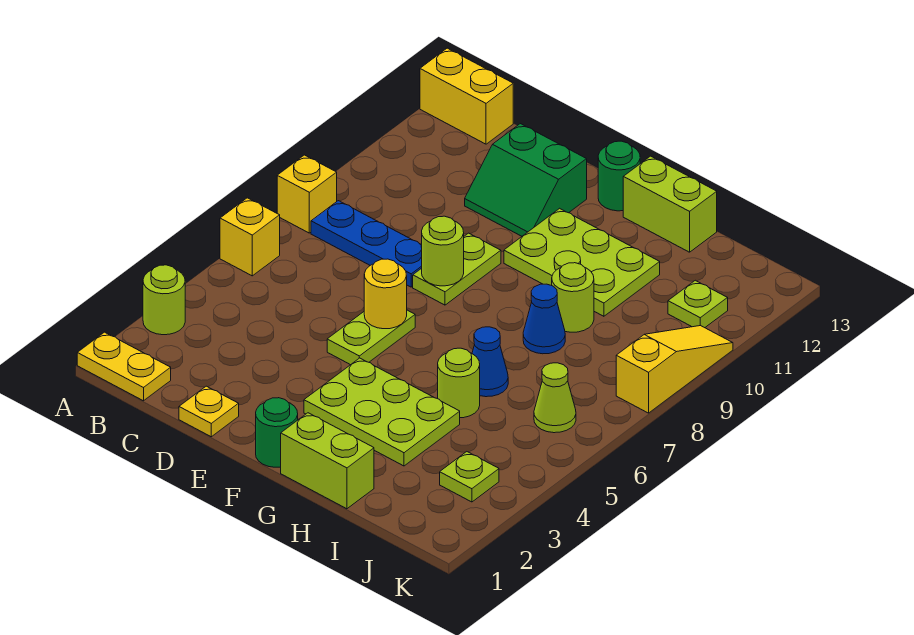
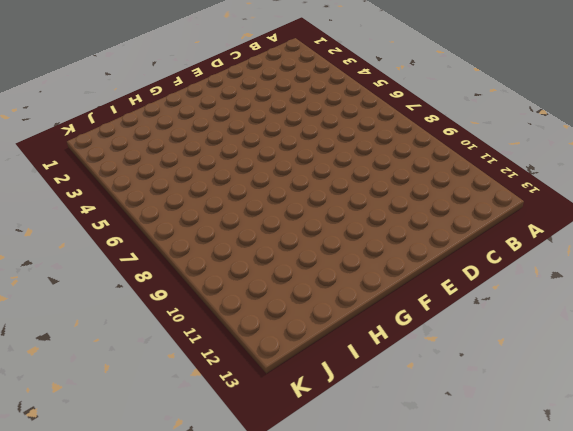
none -> yellow 1x2 plate [77,332,171,401]
none -> lime 1x1 round brick [143,265,185,335]
none -> yellow 1x1 brick [220,198,280,276]

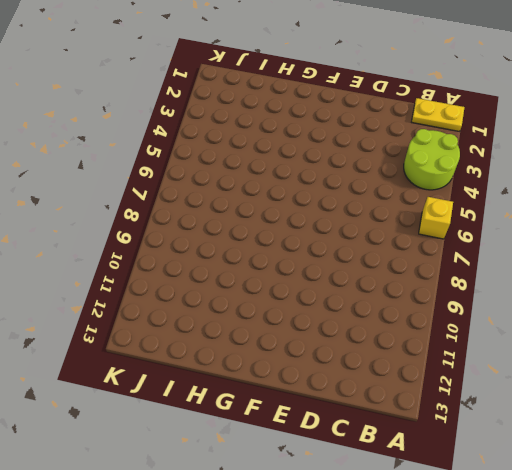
lime 2x2 round brick [404,129,460,190] -> lime 1x1 round brick [143,265,185,335]
none -> yellow 1x1 brick [277,155,337,233]
none -> yellow 1x2 brick [420,48,513,144]
none -> blue 1x3 plate [311,201,422,287]

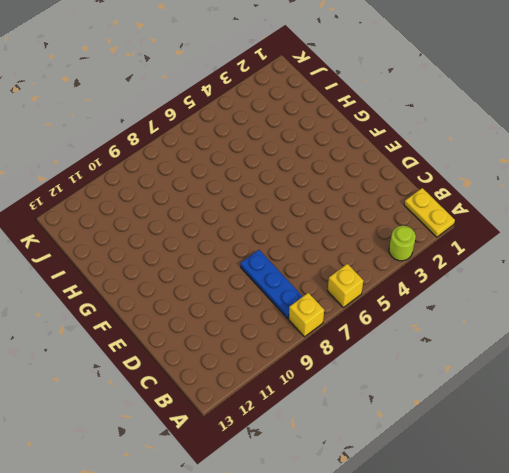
none -> yellow 1x2 brick [420,48,513,144]
none -> yellow 1x1 plate [179,386,239,437]
none -> green 2x2 slope [465,124,587,236]

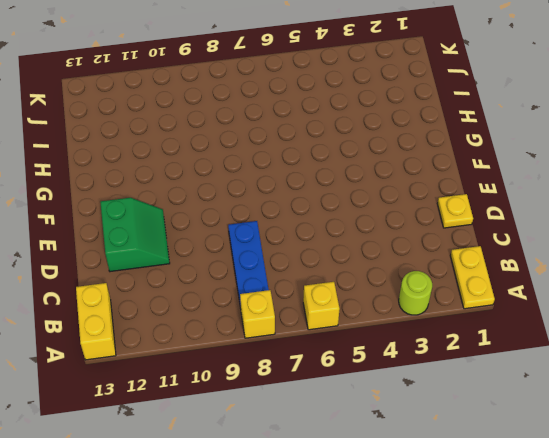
none -> lime 1x2 plate [327,310,415,365]
none -> lime 1x2 plate [413,233,501,305]
none -> green 1x1 round brick [256,398,298,467]

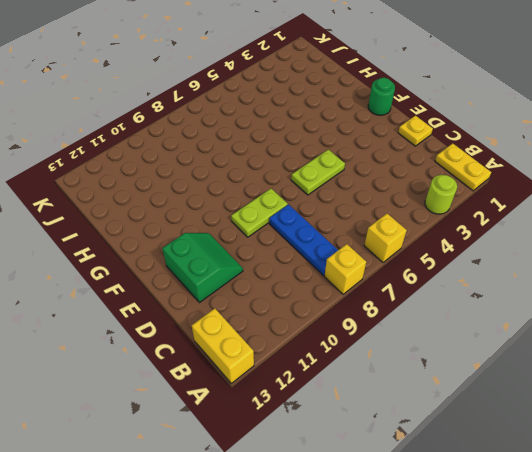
none -> lime 2x3 plate [304,358,460,466]
none -> lime 2x3 plate [504,208,660,316]
none -> green 1x1 round brick [598,141,640,211]

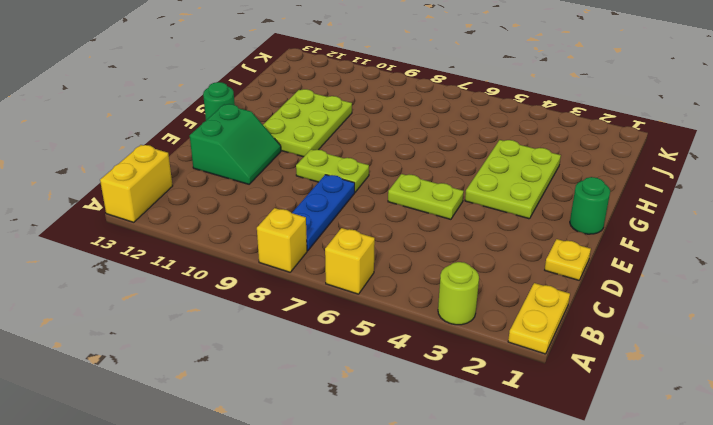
none -> lime 1x2 brick [281,413,374,509]
none -> lime 1x2 brick [623,156,717,252]
none -> lime 1x1 round brick [438,348,480,418]

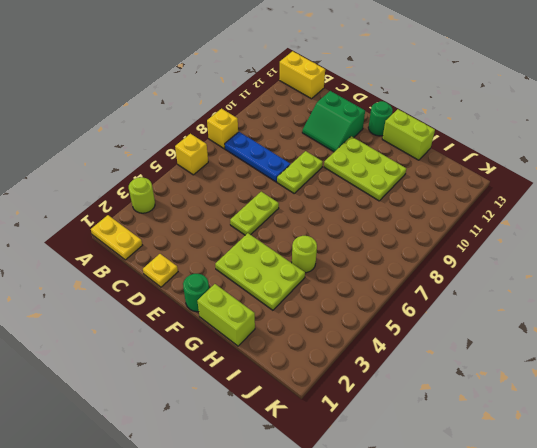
none -> blue 1x1 cone [472,327,508,397]
none -> blue 1x1 cone [523,284,565,354]
none -> lime 1x1 round brick [552,263,594,332]

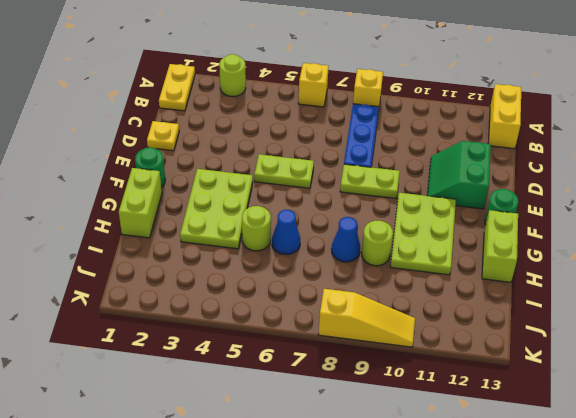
none -> lime 1x1 plate [440,452,499,502]
none -> lime 1x1 cone [534,363,576,433]
none -> lime 1x1 plate [668,280,728,328]

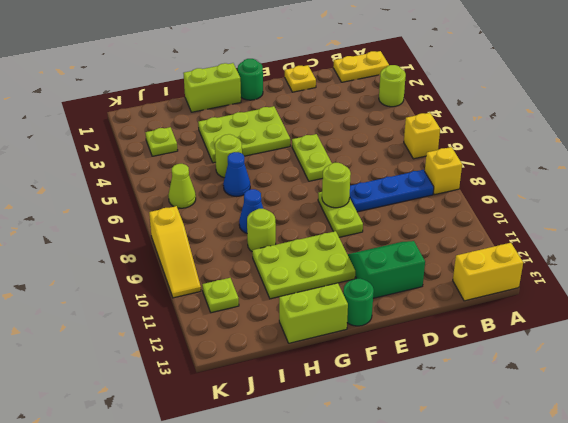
none -> yellow 1x1 round brick [364,259,407,329]

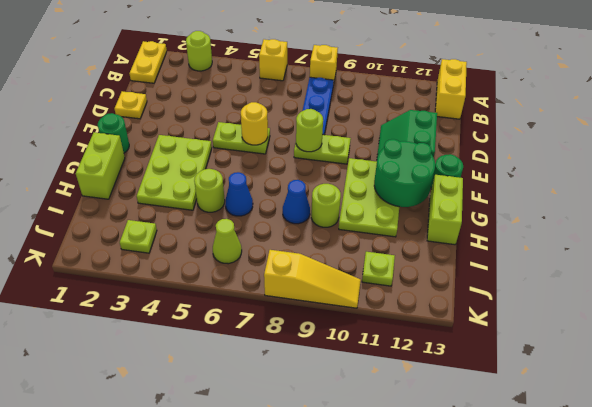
green 2x2 round brick [374,139,435,207] -> none

